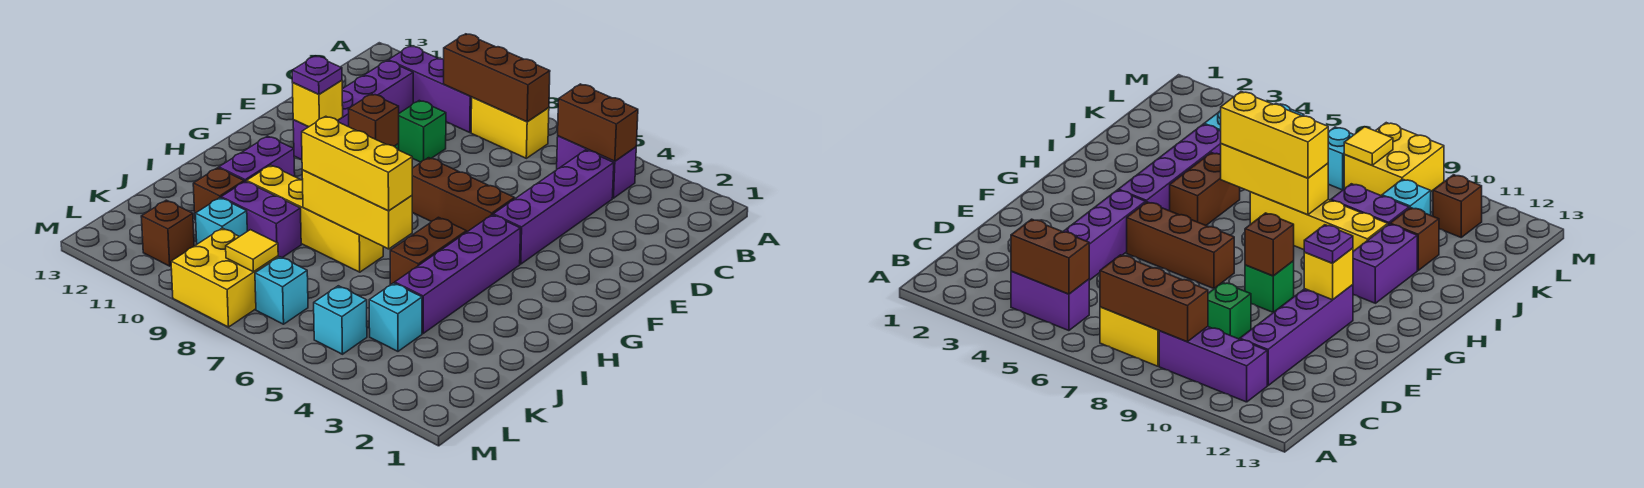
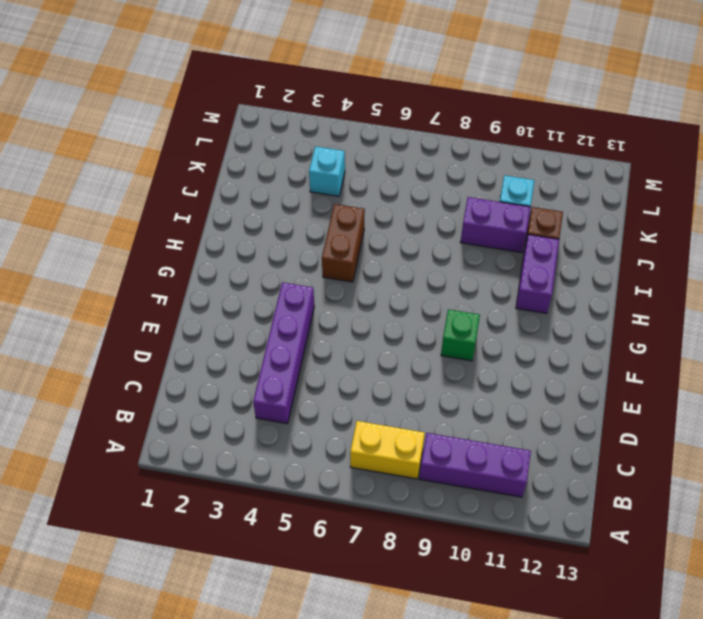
none -> purple 1x2 brick [557,136,636,198]
none -> purple 1x4 brick [293,61,413,160]
none -> green 1x1 brick [398,101,446,162]

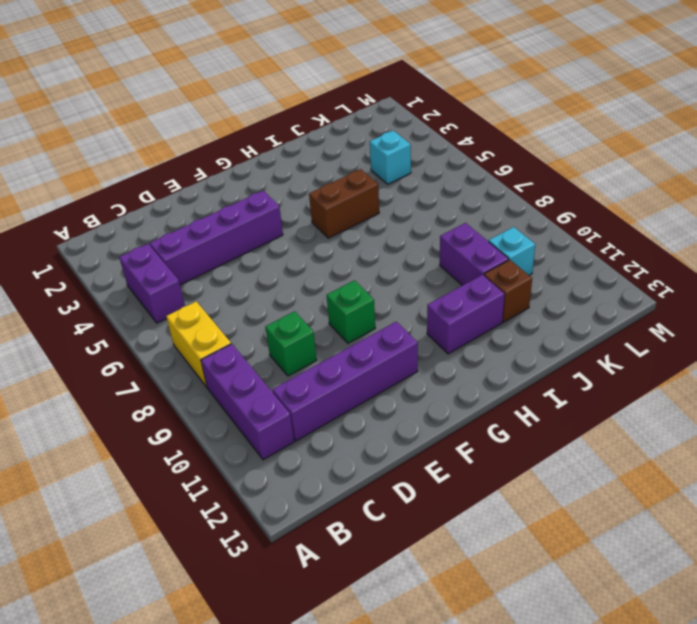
none -> brown 1x3 brick [412,158,515,232]
none -> purple 1x4 brick [395,215,520,333]
none -> yellow 1x4 brick [247,165,383,272]

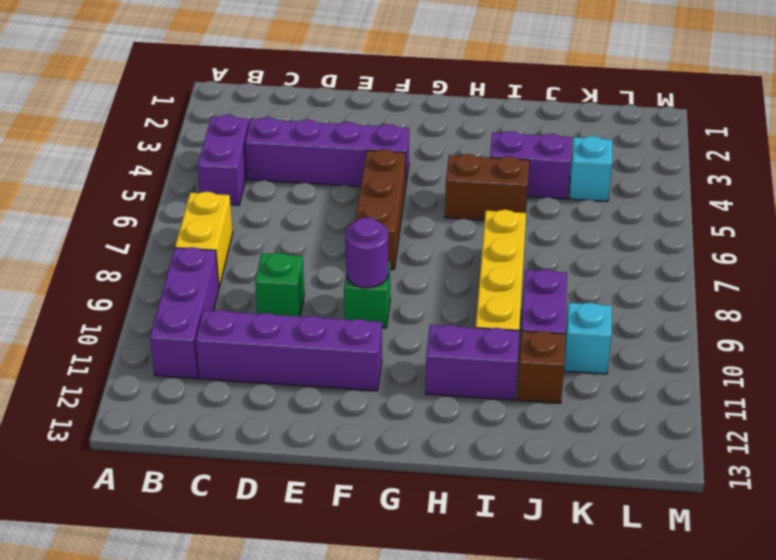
purple 1x1 round brick [345,218,388,288] -> brown 1x1 brick [348,94,399,146]
purple 1x2 brick [490,131,572,199] -> purple 1x4 brick [395,215,520,333]
none -> cyan 1x1 brick [314,286,367,354]
none -> cyan 1x1 brick [255,257,308,324]
none -> yellow 2x2 brick [171,228,278,327]

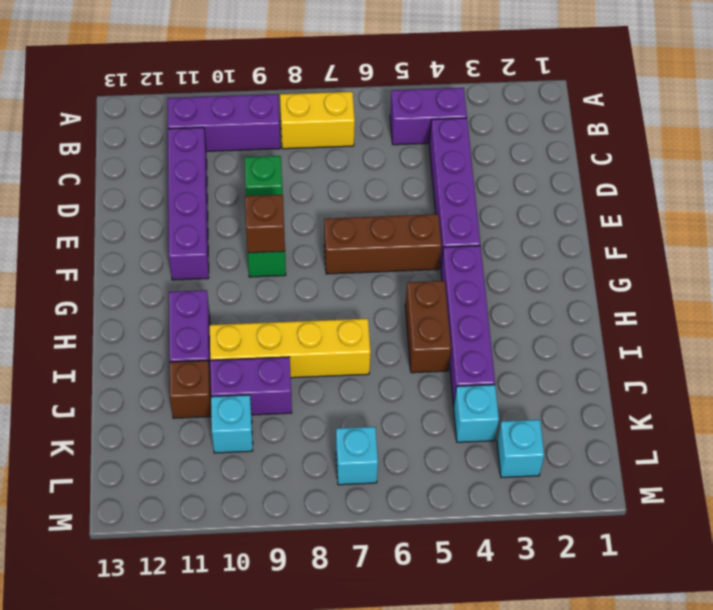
cyan 1x1 brick [497,420,544,478] -> cyan 1x1 brick moved to [314,286,367,354]
none -> yellow 2x2 brick [171,228,278,327]
none -> brown 1x1 brick [141,200,194,266]
none -> brown 1x2 brick [558,84,638,161]

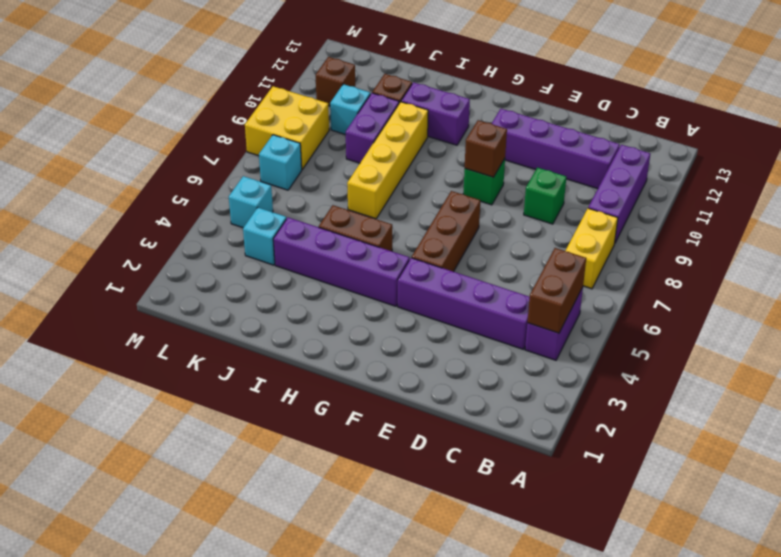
none -> brown 1x3 brick [444,34,550,122]
none -> yellow 1x1 brick [293,81,343,127]
none -> yellow 1x3 brick [302,170,412,249]

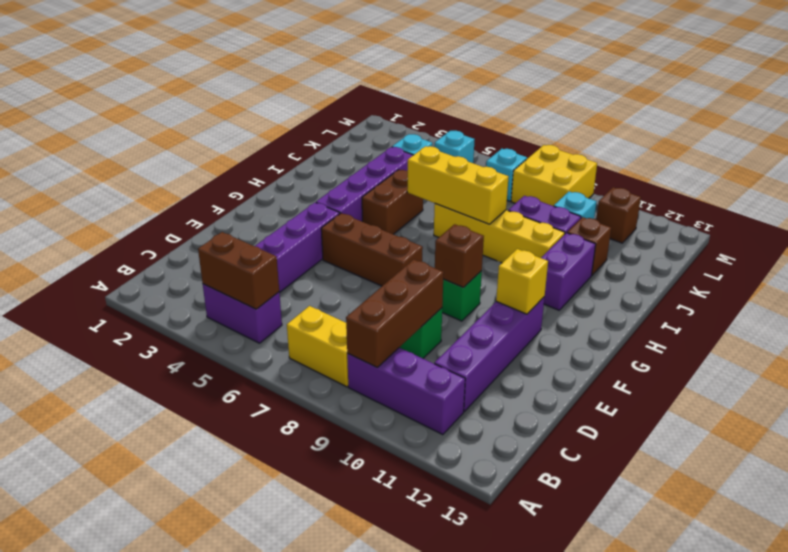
brown 1x3 brick [346,259,444,367] -> brown 1x3 brick turned to [444,34,550,122]
none -> yellow 1x1 tile [226,230,278,272]
none -> purple 1x1 plate [292,56,342,94]
none -> yellow 1x3 brick [302,116,412,211]

